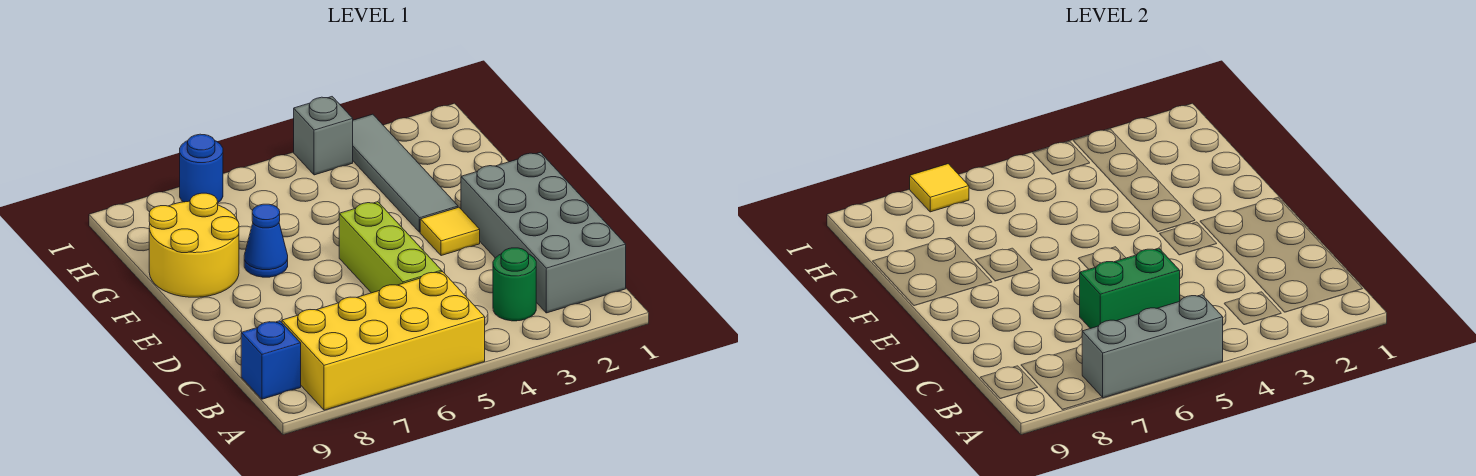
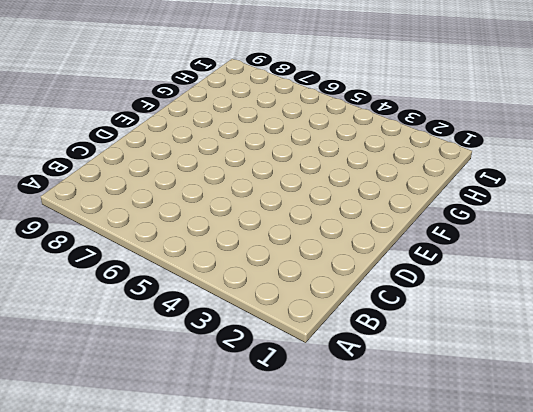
none -> yellow 2x4 brick [282,271,485,410]
none -> grey 2x4 brick [461,152,626,313]
none -> green 1x1 round brick [493,248,536,321]

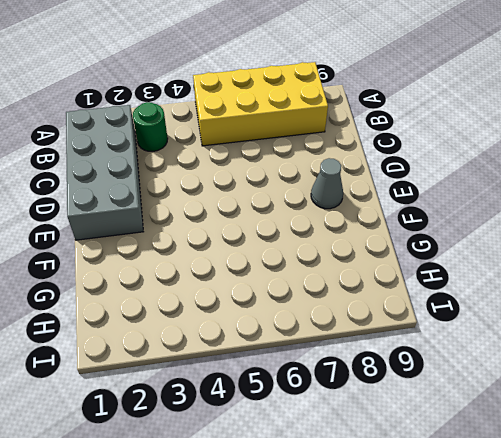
grey 1x1 cone [311,158,343,209] -> none
none -> blue 1x1 brick [241,321,301,399]
none -> lime 1x3 brick [339,202,442,293]
none -> yellow 1x1 tile [420,207,480,256]

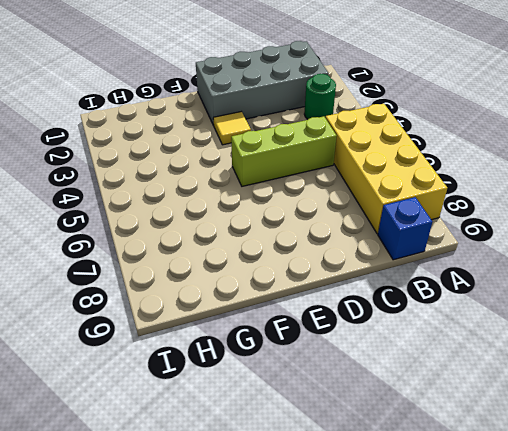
none -> grey 1x4 tile [353,114,458,232]
none -> blue 1x1 cone [244,204,288,277]
none -> yellow 2x2 round brick [149,193,239,297]

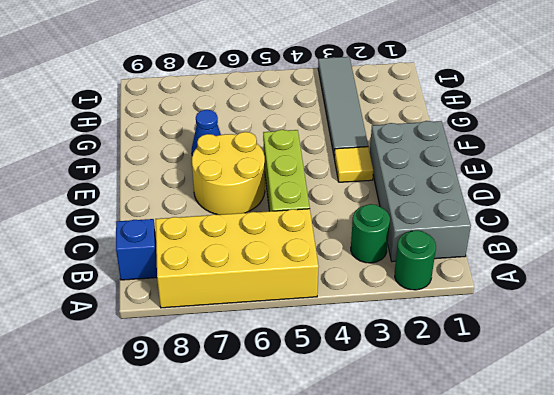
green 1x1 round brick [395,230,436,290] -> none
yellow 2x2 round brick [192,132,265,215] -> yellow 2x2 round brick moved to [149,193,239,297]
none -> grey 1x1 brick [294,97,353,175]
none -> blue 1x1 round brick [180,134,223,203]
none -> grey 1x3 brick [1082,295,1223,398]

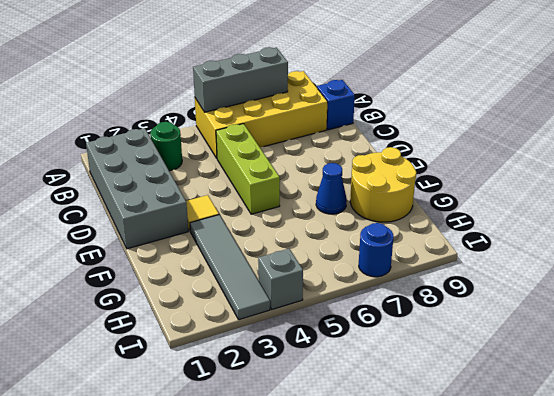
none -> green 1x2 brick [1080,248,1180,329]
none -> yellow 1x1 tile [910,164,969,212]

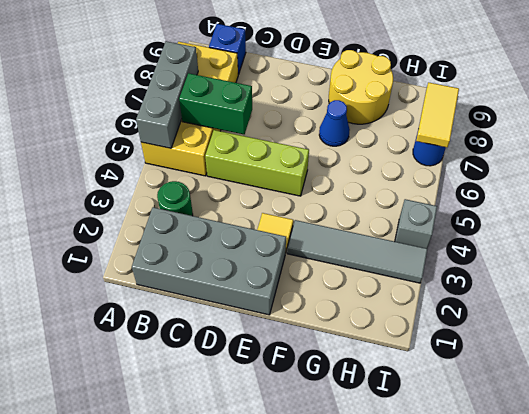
green 1x2 brick [179,73,252,134] -> green 1x2 brick turned to [1080,248,1180,329]
yellow 1x2 tile [416,82,459,147] -> yellow 1x1 tile [910,164,969,212]

